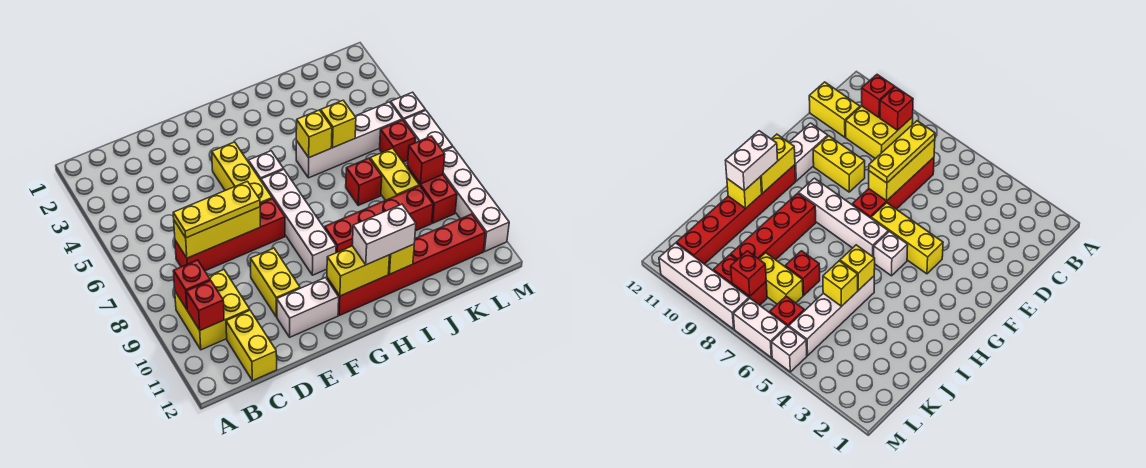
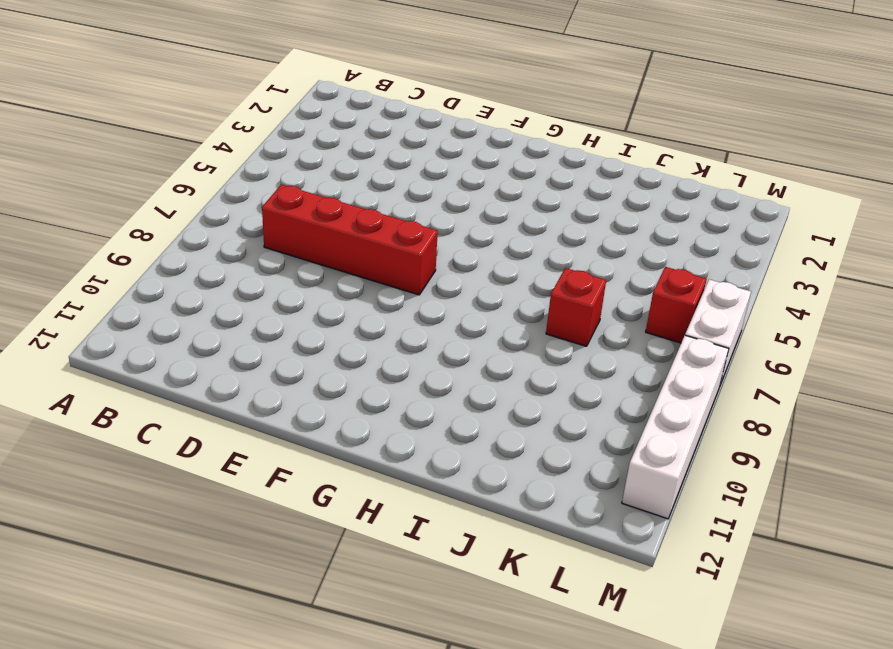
none -> yellow 2x2 brick [175,270,250,350]
none -> yellow 1x2 brick [226,310,277,381]
none -> yellow 1x2 brick [250,248,300,317]

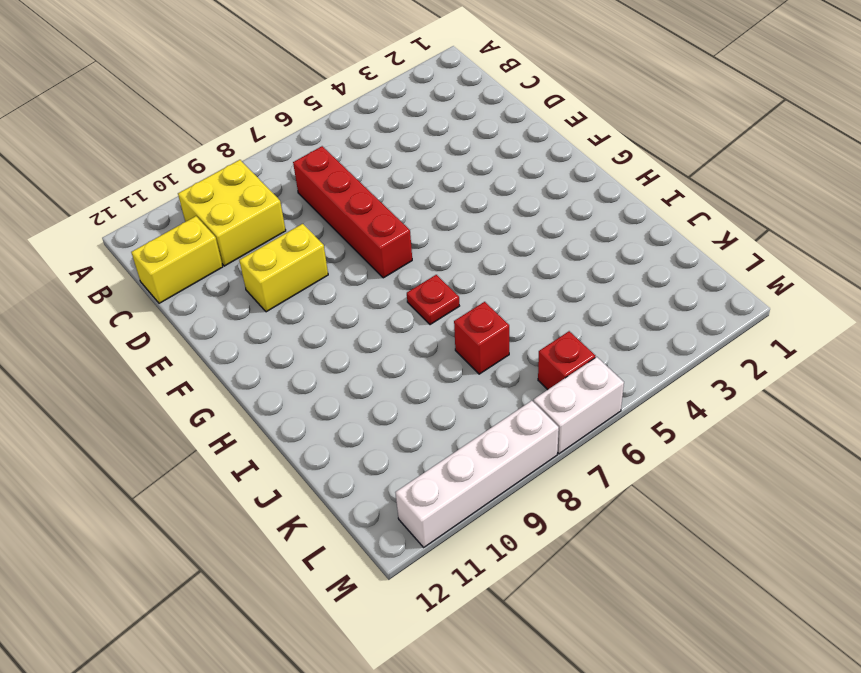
red 1x1 plate [407,275,459,325] -> none
none -> white 1x2 brick [277,278,339,337]
none -> yellow 1x3 brick [212,142,272,204]
none -> white 1x1 brick [248,151,284,180]

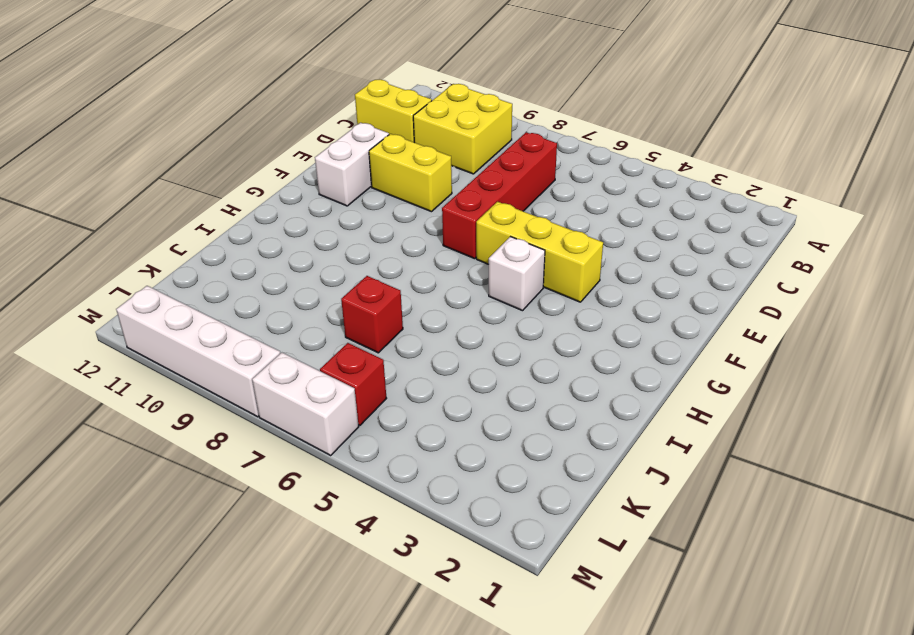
none -> white 1x4 brick [261,170,336,275]
none -> red 1x6 brick [327,214,485,315]
none -> red 1x4 brick [325,186,433,253]

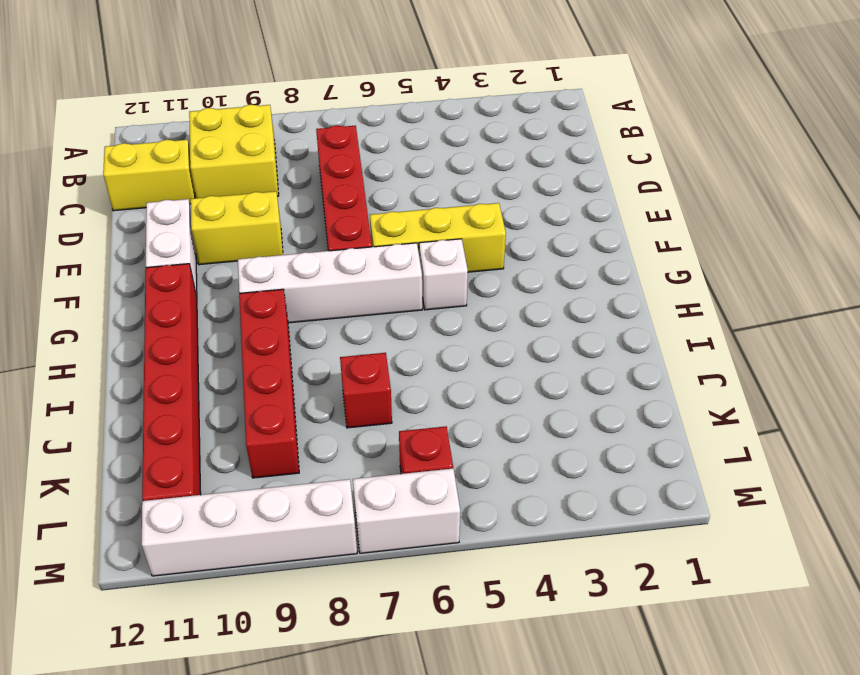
none -> white 1x4 brick [296,102,402,178]
none -> yellow 1x2 brick [370,148,419,200]
none -> red 1x2 brick [407,167,457,223]

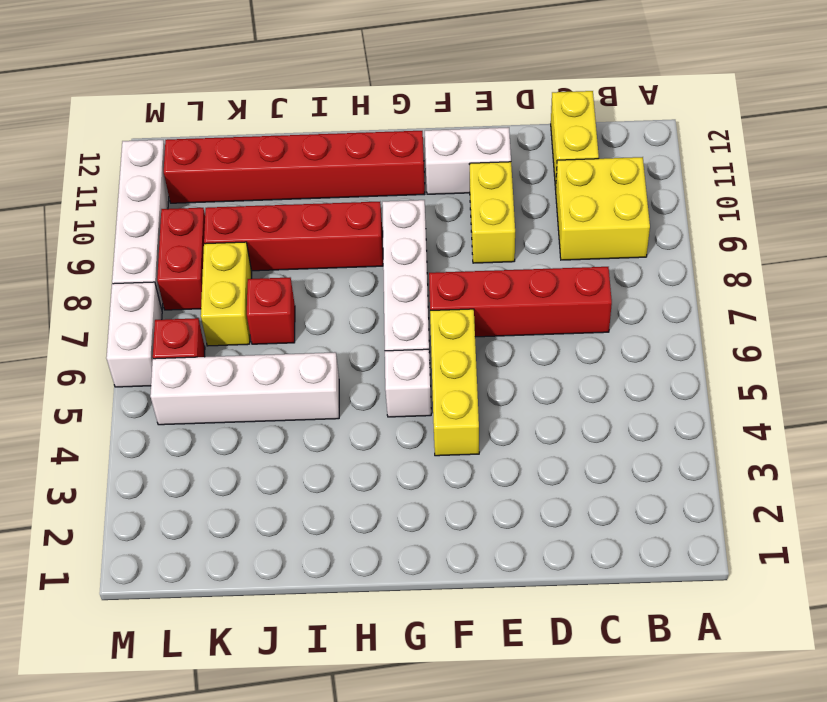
none -> white 1x1 brick [391,92,425,121]
none -> red 1x1 brick [173,260,210,309]
none -> red 1x1 brick [186,280,224,330]

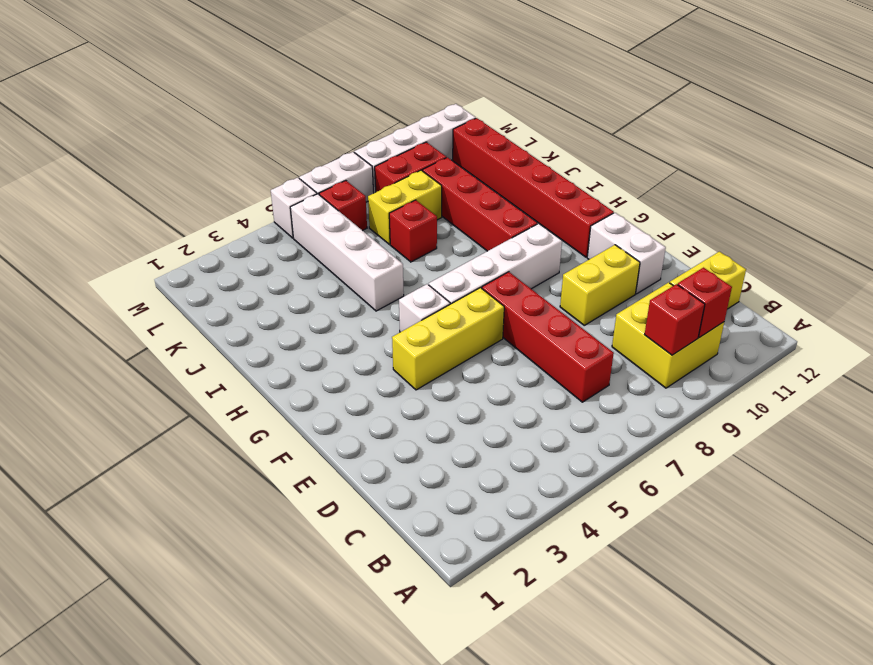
none -> yellow 1x3 brick [174,207,260,258]
none -> yellow 1x2 brick [327,246,389,296]
none -> yellow 1x1 brick [296,110,332,157]

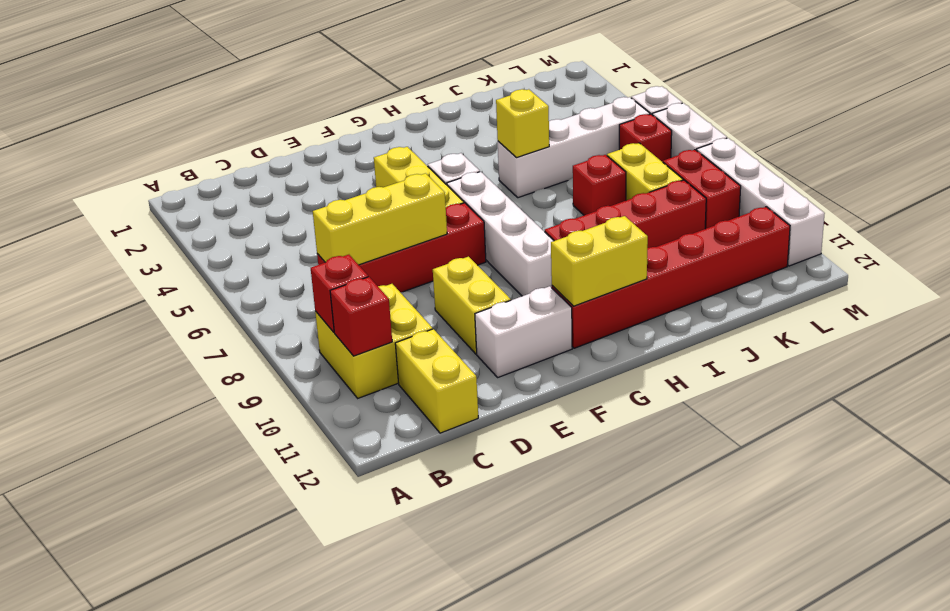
none -> yellow 1x1 brick [388,244,414,274]
none -> yellow 1x1 brick [321,100,356,147]
none -> red 1x1 brick [407,136,445,184]

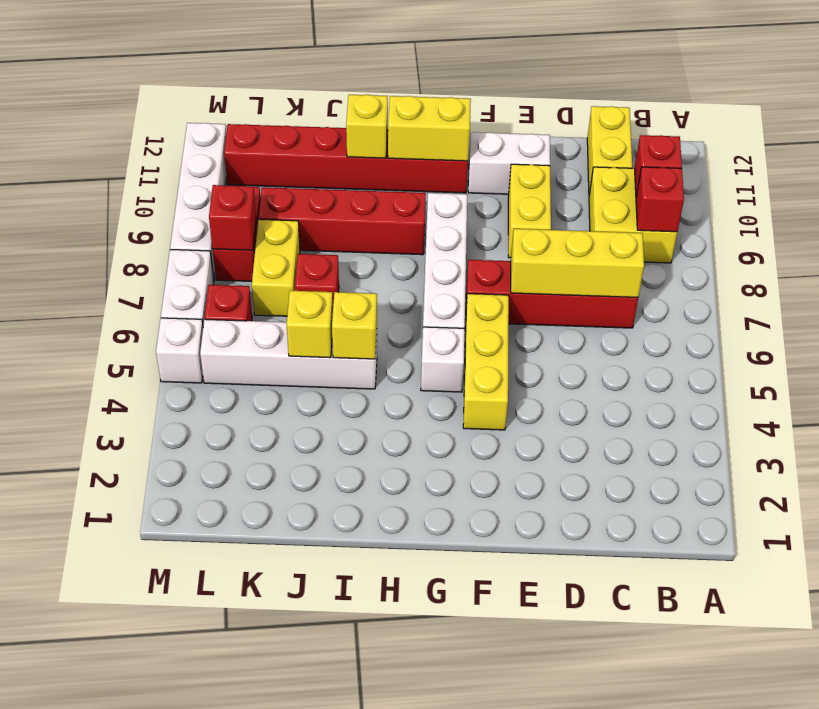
none -> yellow 1x3 plate [173,181,260,238]
none -> white 1x2 brick [352,204,416,265]

